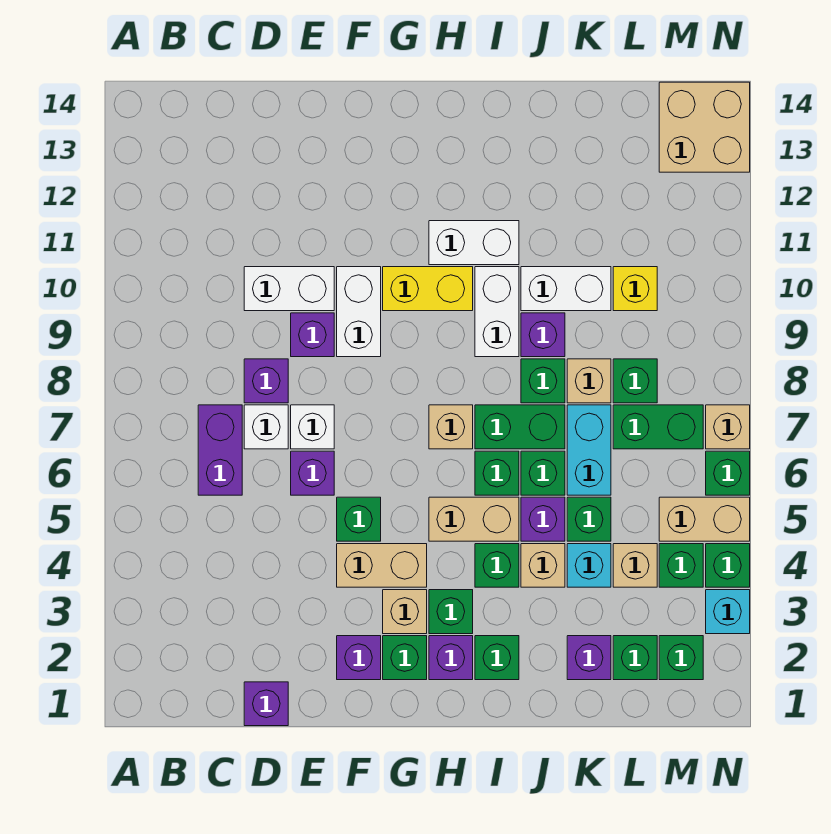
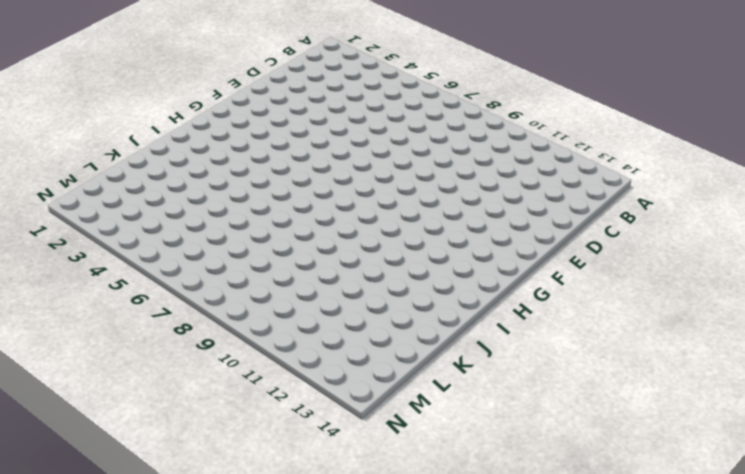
none -> purple 1x2 brick [198,405,242,495]
none -> purple 1x1 brick [244,682,288,726]
none -> white 1x1 brick [244,405,288,449]
none -> purple 1x1 brick [244,359,288,403]

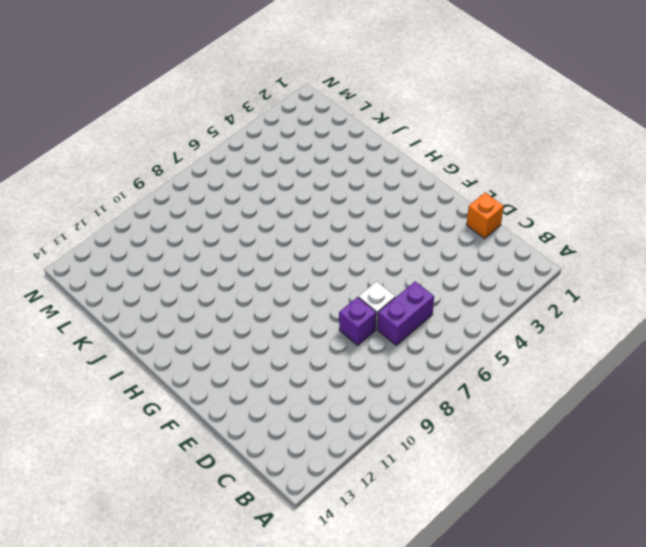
orange 1x1 brick [466,193,504,238] -> purple 1x1 brick [244,682,288,726]
none -> white 1x2 brick [244,267,334,311]
none -> purple 1x1 brick [291,451,334,495]
none -> white 1x1 brick [291,405,334,449]
none -> purple 1x1 brick [291,313,334,357]

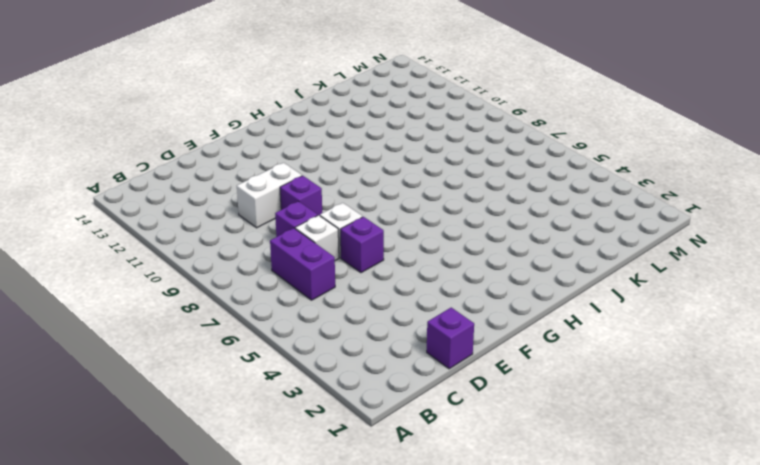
none -> purple 1x1 brick [337,636,381,680]
none -> tan 1x2 brick [337,544,427,587]
none -> green 1x1 brick [337,497,381,541]
none -> white 1x2 brick [337,267,381,357]

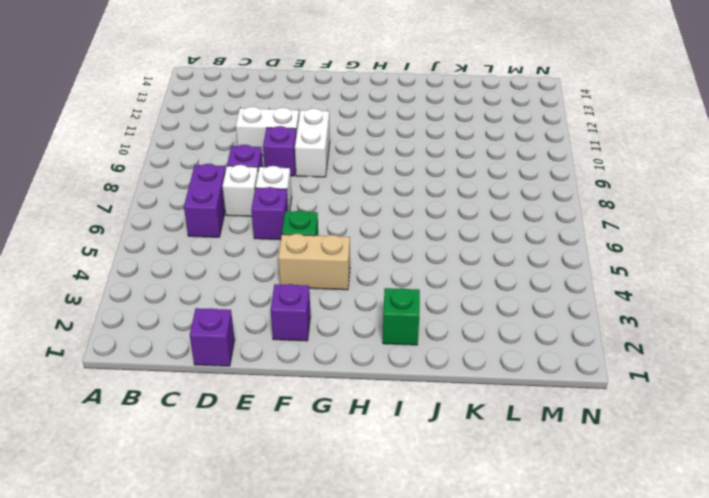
none -> green 1x1 brick [383,636,427,680]
none -> tan 1x1 brick [383,590,427,634]
none -> yellow 1x2 brick [383,267,473,311]
none -> purple 1x1 brick [429,636,473,680]

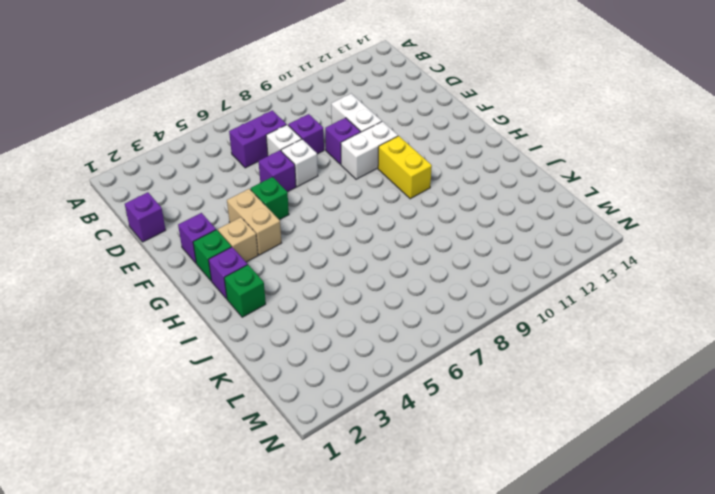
none -> green 1x1 brick [429,590,473,634]
none -> tan 1x2 brick [429,497,519,541]
none -> tan 1x1 brick [429,405,473,449]
none -> white 1x2 brick [429,221,519,265]

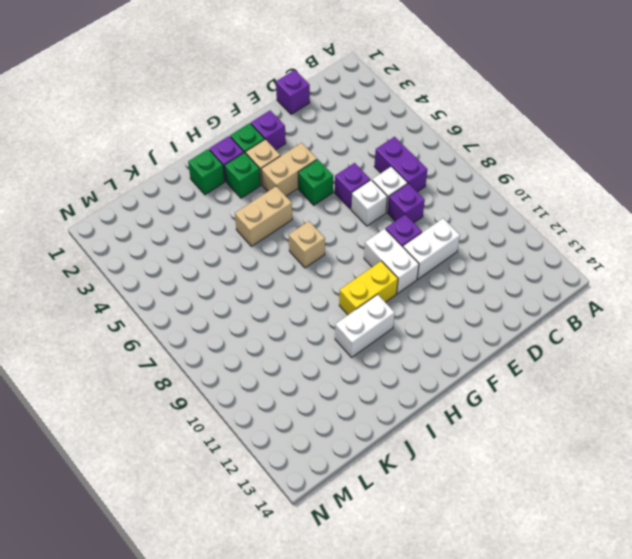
none -> green 1x1 brick [475,544,519,587]
none -> green 1x1 brick [475,451,519,495]
none -> green 1x2 brick [475,405,565,449]
none -> white 1x2 brick [475,267,519,357]

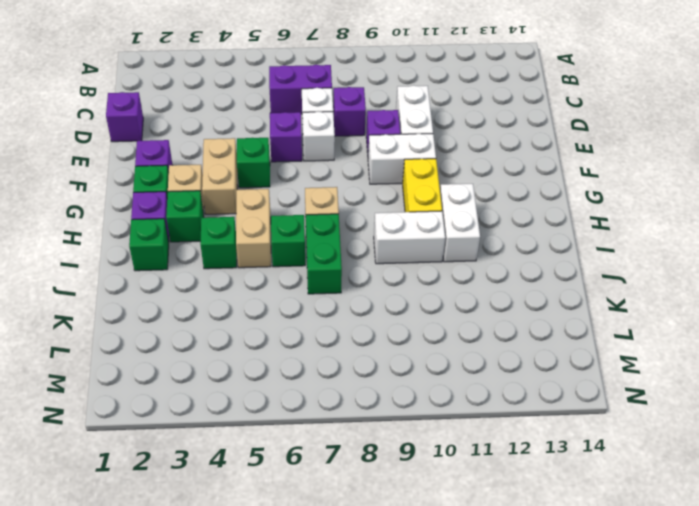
none -> tan 1x1 brick [521,544,565,587]
none -> purple 1x1 brick [521,497,565,541]
none -> green 1x1 brick [521,451,565,495]
none -> green 1x1 brick [521,359,565,403]

